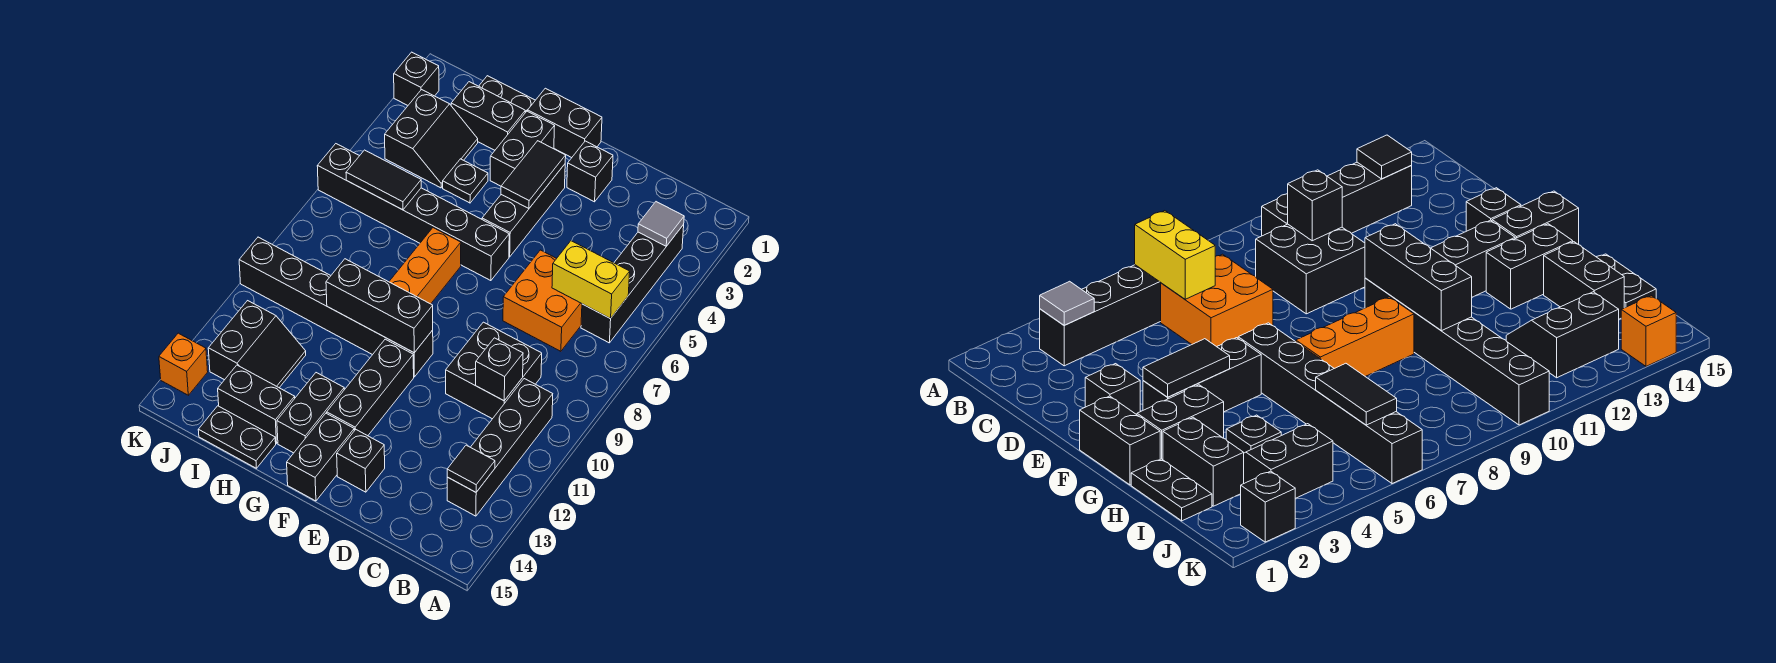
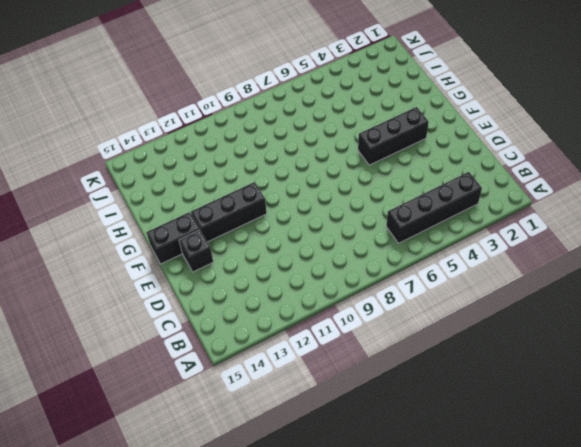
none -> black 1x4 brick [447,379,553,516]
none -> orange 2x2 brick [503,250,582,351]
none -> black 2x2 brick [446,322,542,419]
none -> black 1x1 brick [567,141,613,202]

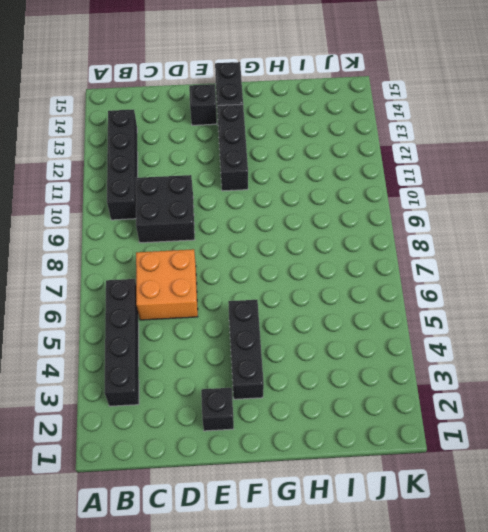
none -> black 1x2 brick [528,88,602,158]
none -> black 1x6 brick [317,144,509,281]
none -> black 1x6 brick [239,237,433,377]
none -> black 1x2 brick [490,111,555,186]

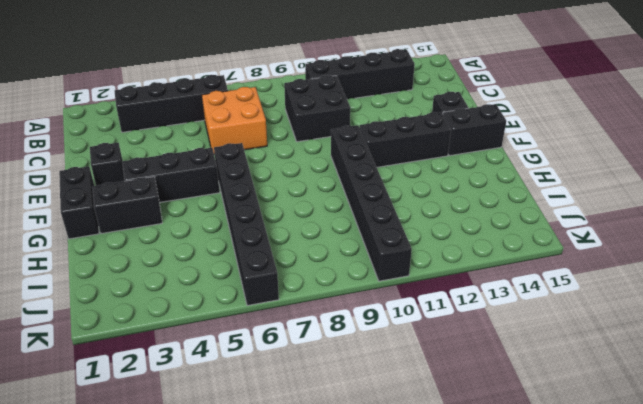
none -> orange 1x3 brick [389,228,461,304]
none -> black 1x2 brick [277,373,344,453]
none -> black 1x2 plate [479,76,535,113]
none -> black 1x2 brick [451,82,525,150]

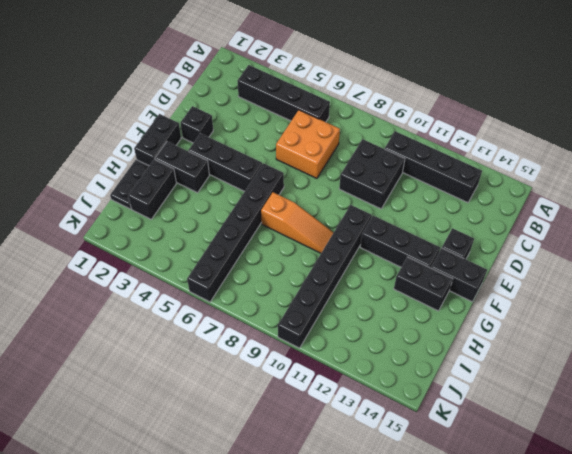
orange 1x3 slope [261,192,334,253] -> orange 1x3 brick [389,228,461,304]
none -> black 1x1 plate [443,159,488,203]
none -> black 1x2 brick [218,365,295,443]
none -> black 1x2 plate [198,406,276,468]
none -> black 2x2 slope [385,90,478,188]

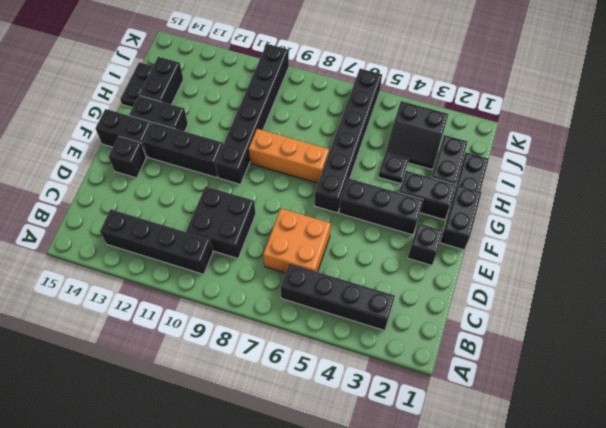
none -> black 2x2 slope [208,301,306,388]
none -> black 1x1 brick [394,52,439,105]
none -> orange 1x1 brick [159,333,208,395]
none -> grey 1x1 tile [638,202,684,246]

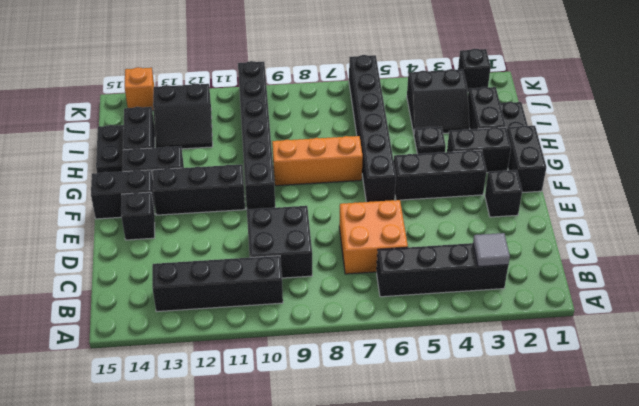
none -> yellow 1x2 brick [552,241,630,319]
none -> black 1x1 tile [447,445,495,492]
none -> black 1x1 brick [476,338,523,401]
none -> black 1x2 tile [501,141,566,209]

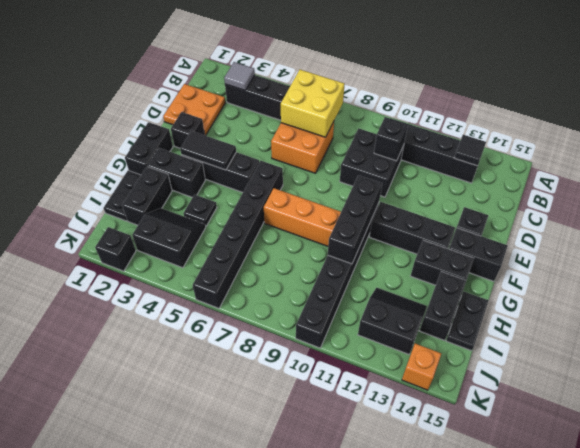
yellow 2x2 brick [281,70,345,137] -> yellow 1x2 brick [552,241,630,319]
orange 2x2 plate [163,84,225,136] -> none
none -> black 1x2 tile [346,150,421,210]

